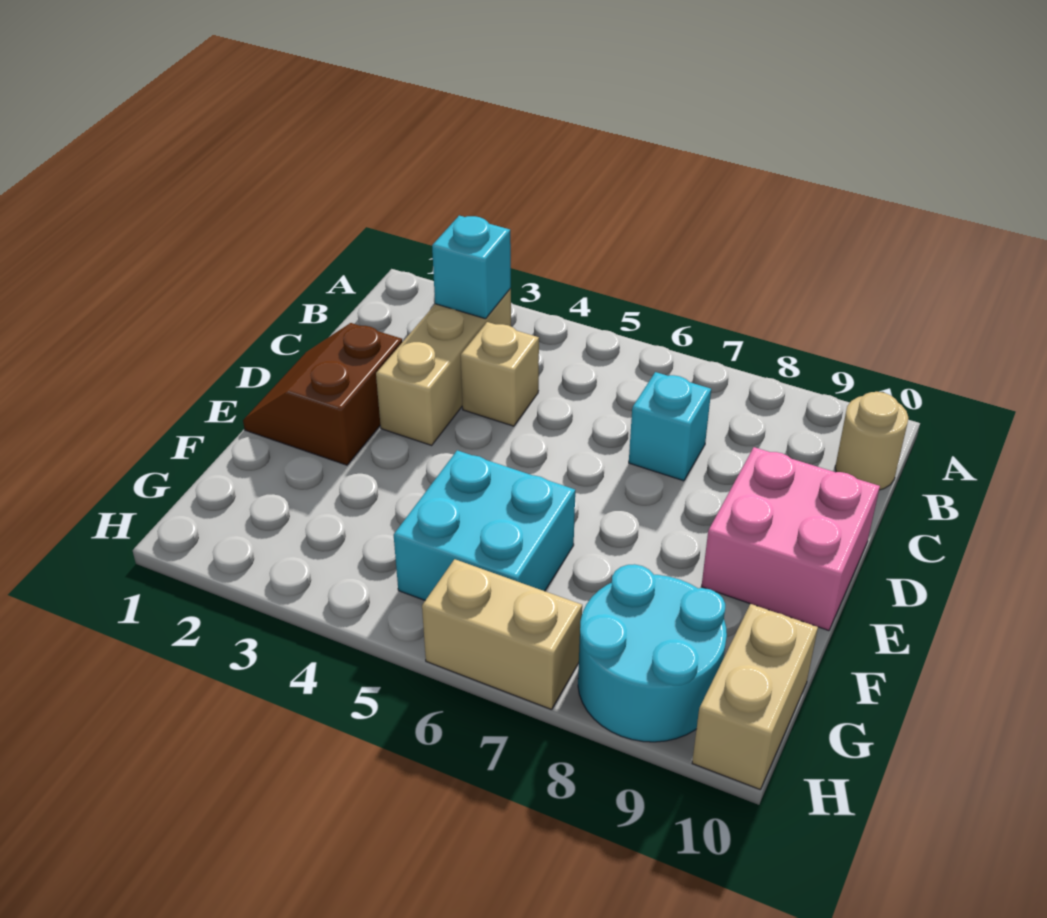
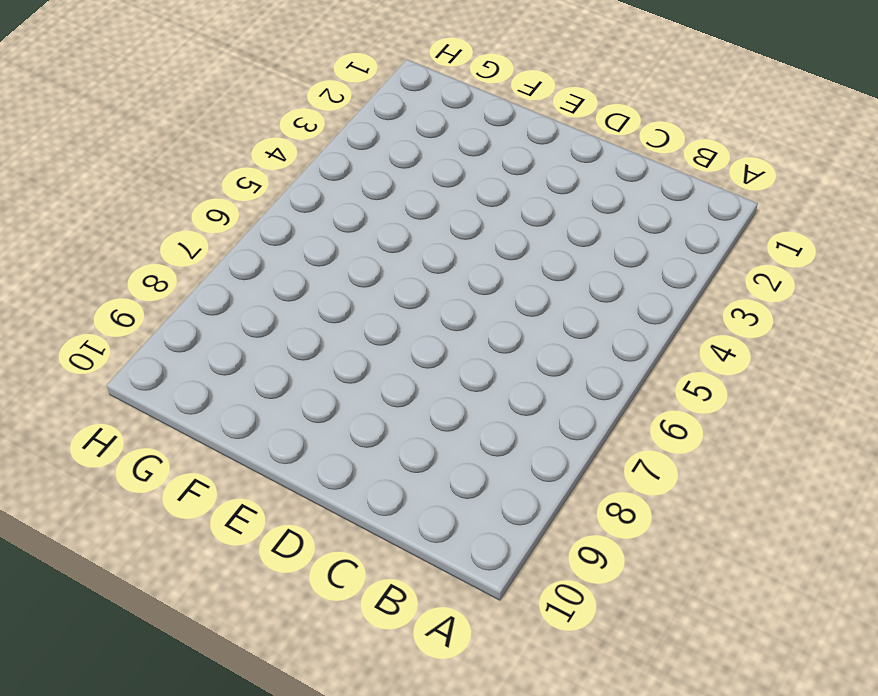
none -> tan 1x3 brick [376,289,511,445]
none -> tan 1x1 round brick [835,392,908,490]

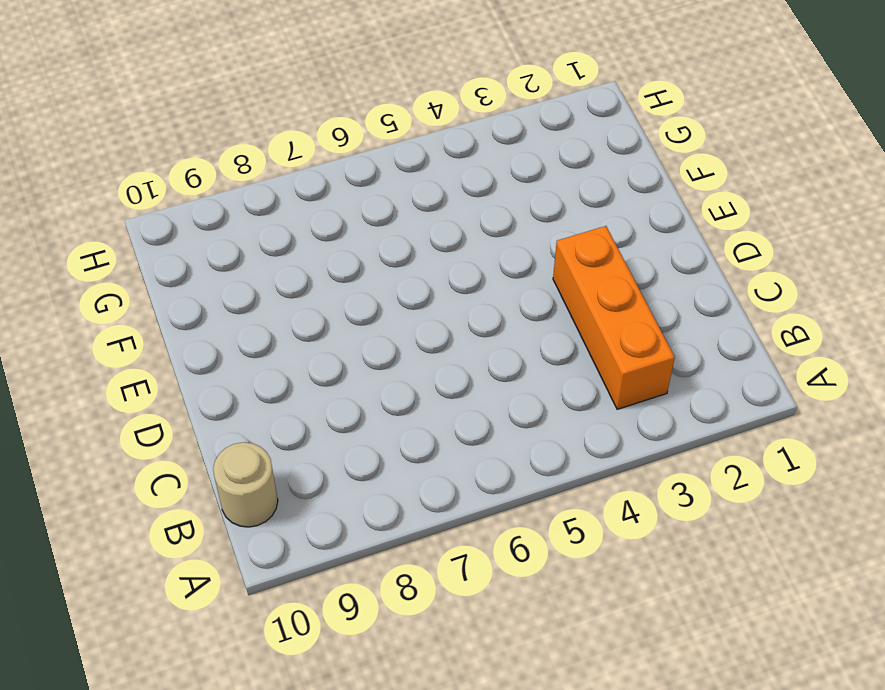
orange 1x3 brick [553,226,675,409] -> tan 1x3 brick [376,289,511,445]
none -> tan 1x1 brick [461,322,539,426]
none -> cyan 1x1 brick [629,372,711,481]

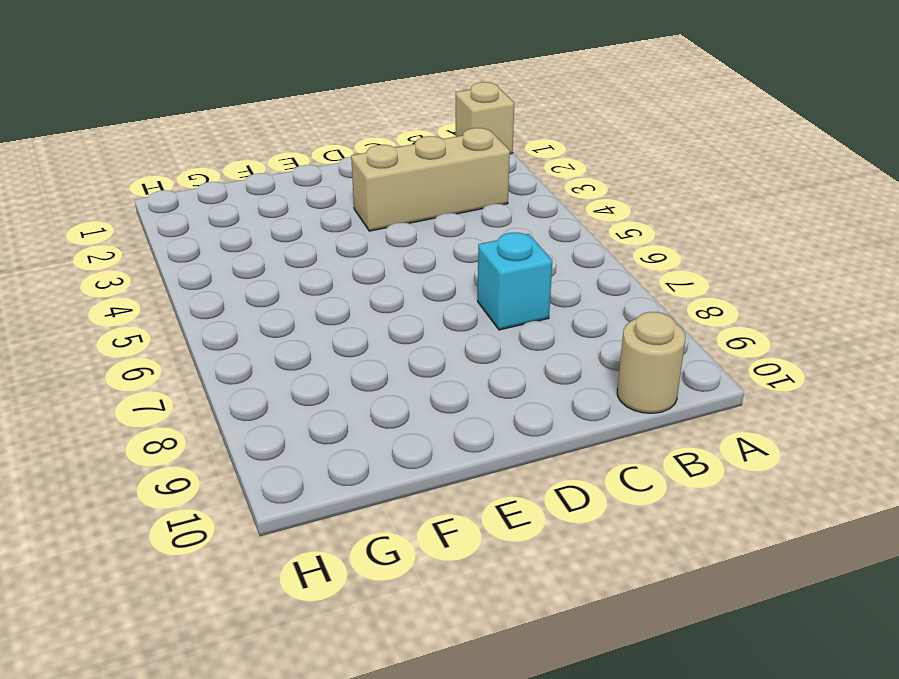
tan 1x1 brick [456,82,514,154] -> tan 1x1 brick moved to [461,322,539,426]
none -> brown 2x2 slope [243,323,402,465]
none -> pink 2x2 brick [701,447,880,631]

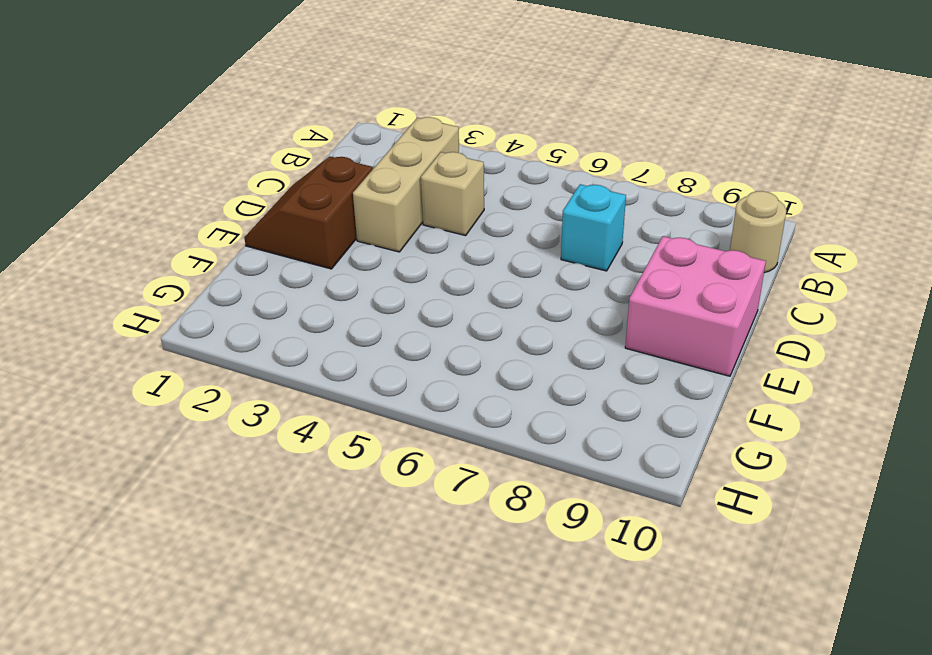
none -> cyan 2x2 brick [394,450,575,600]
none -> cyan 2x2 round brick [578,564,727,742]

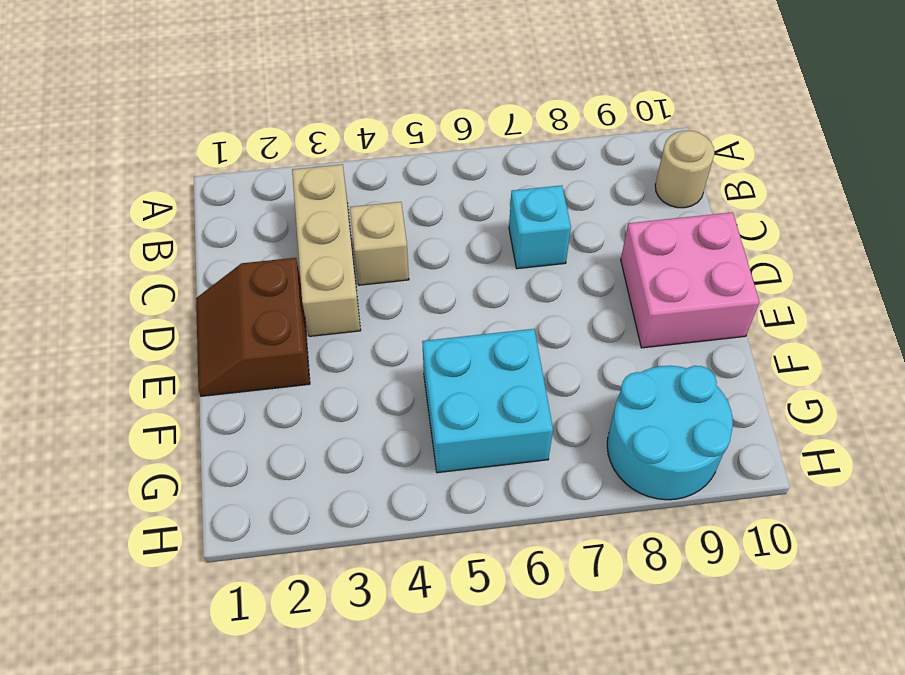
none -> tan 1x2 brick [692,604,818,789]
none -> tan 1x2 brick [422,559,582,710]

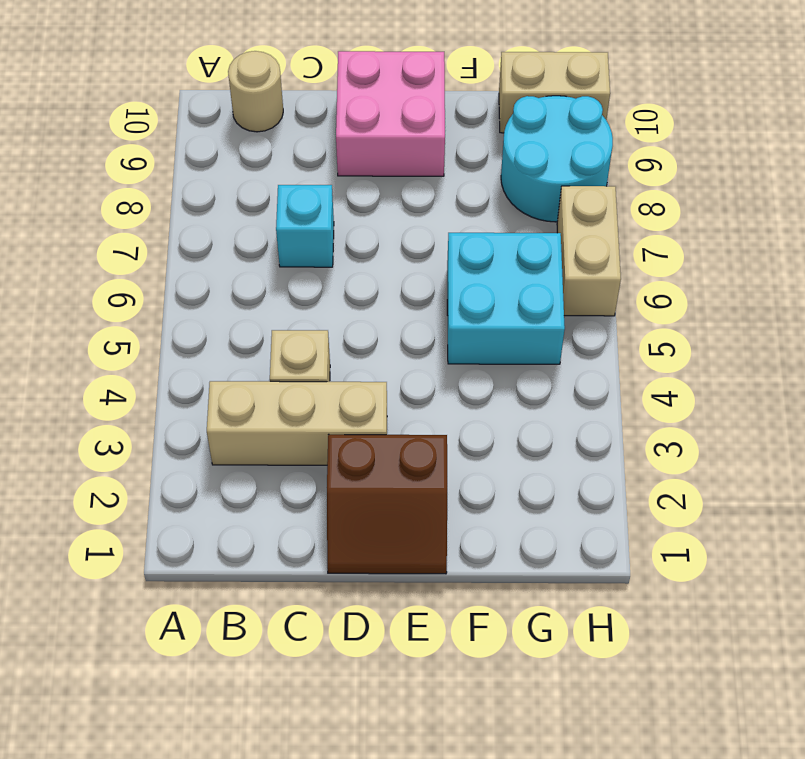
none -> cyan 1x1 brick [432,216,511,319]

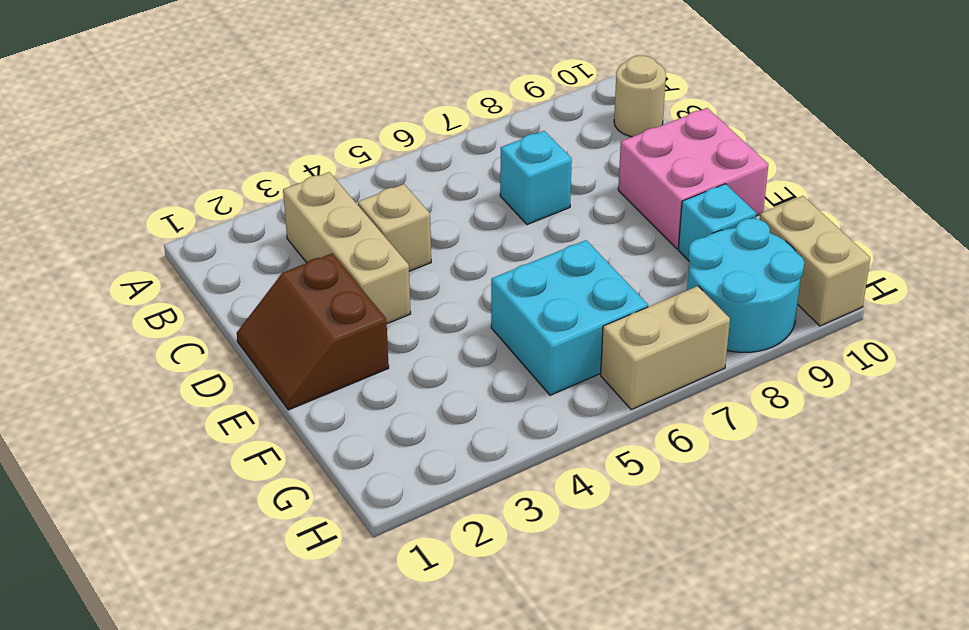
cyan 1x1 brick [678,184,756,261] -> cyan 1x1 brick moved to [432,216,511,319]

